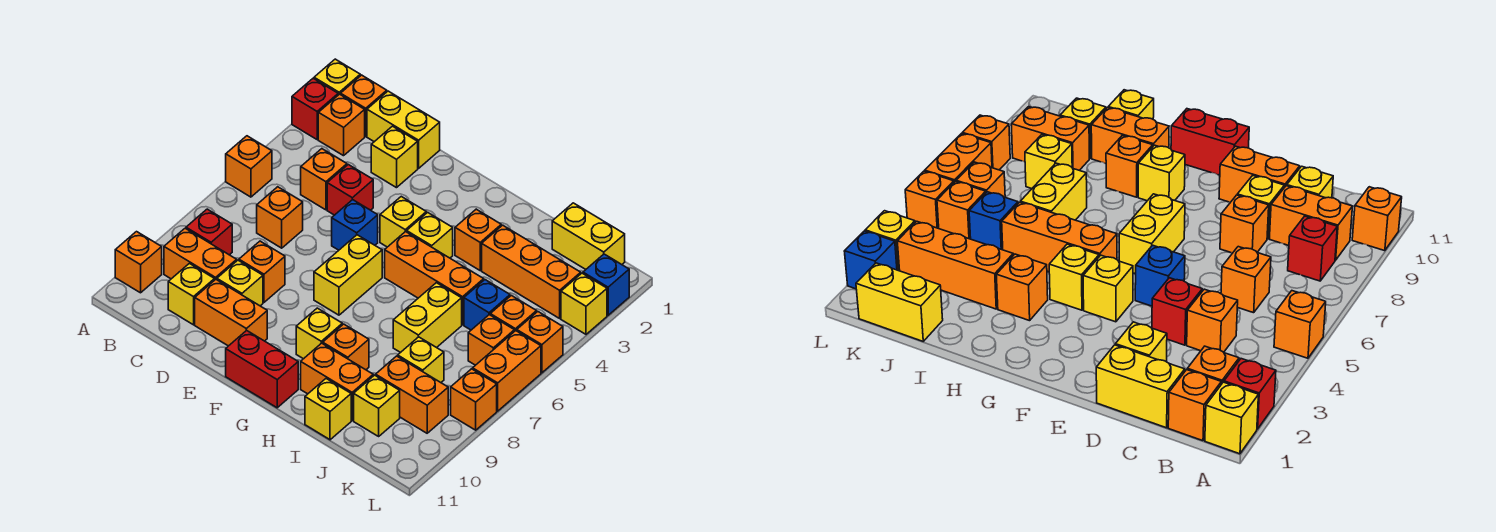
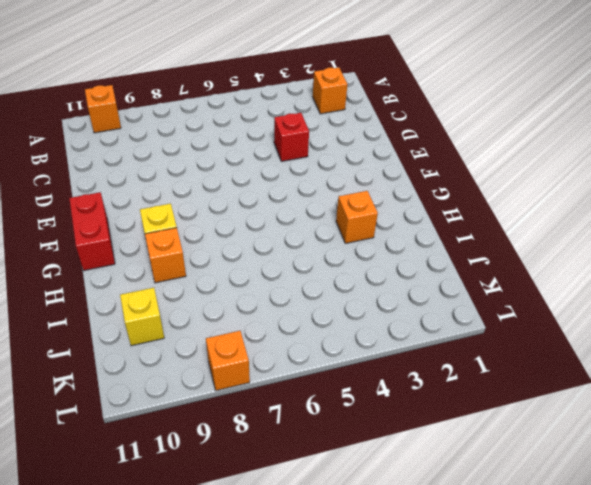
none -> yellow 1x1 brick [314,59,360,95]
none -> red 1x1 brick [292,78,338,139]
none -> orange 1x1 brick [226,136,272,197]
none -> orange 1x1 brick [341,75,387,136]

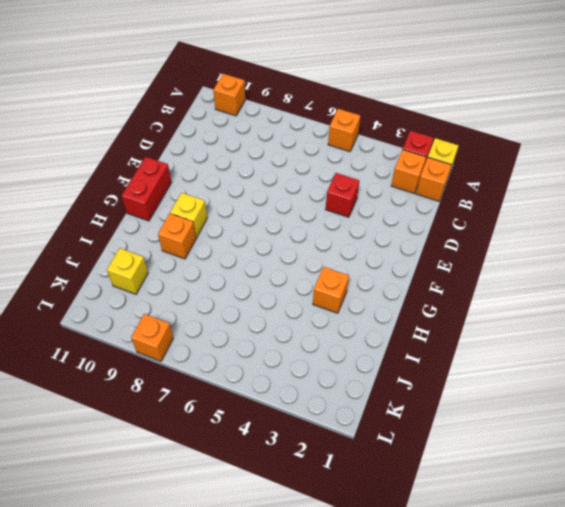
none -> red 1x1 brick [186,209,232,255]
none -> orange 1x2 brick [164,228,237,280]
none -> yellow 1x2 brick [367,91,440,168]
none -> orange 1x1 brick [301,149,347,210]

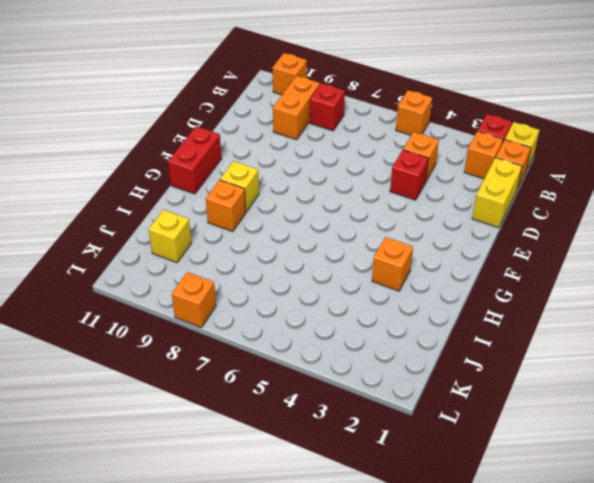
none -> orange 1x1 brick [257,187,303,248]
none -> yellow 1x1 brick [168,263,215,325]
none -> yellow 1x1 brick [371,126,418,188]
none -> orange 1x1 brick [239,241,285,302]

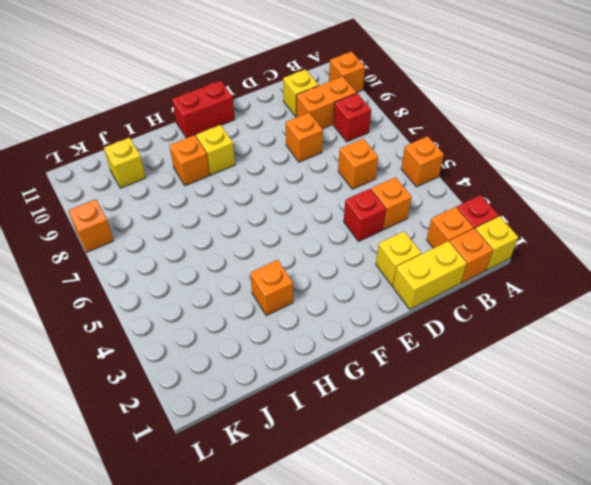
none -> yellow 1x1 brick [217,260,263,306]
none -> orange 1x2 brick [195,280,267,346]
none -> blue 1x1 brick [332,200,378,250]
none -> yellow 1x1 brick [380,197,426,247]

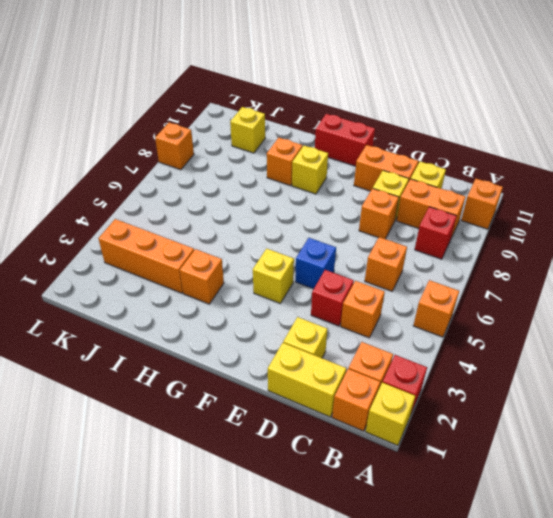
none -> yellow 1x2 brick [314,235,382,315]
none -> yellow 1x1 brick [407,212,453,258]
none -> orange 1x3 brick [385,231,484,325]
none -> orange 1x2 brick [301,343,373,420]

